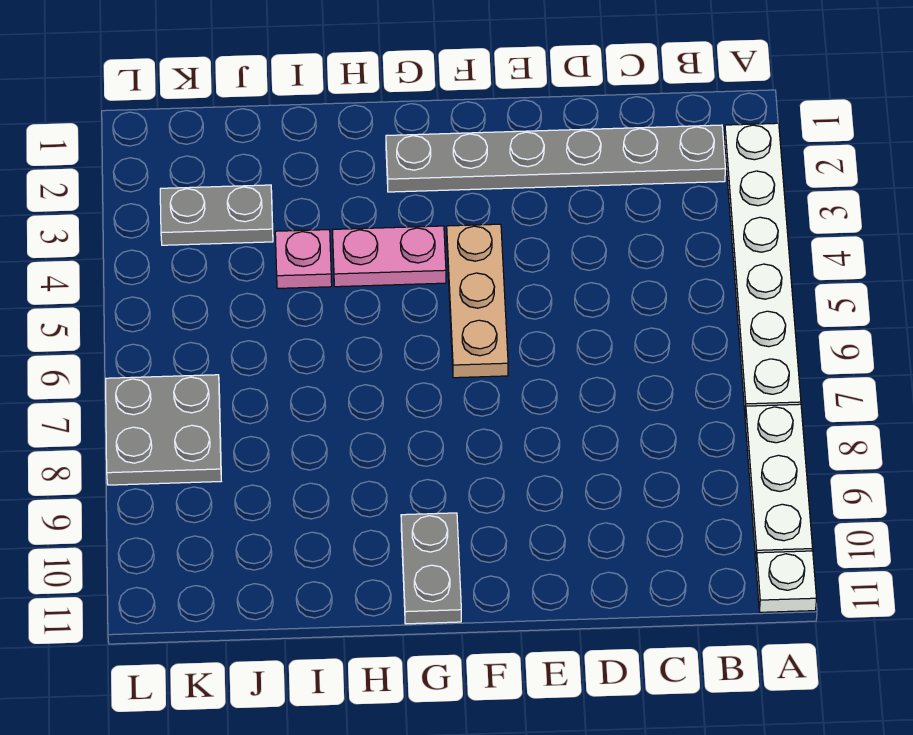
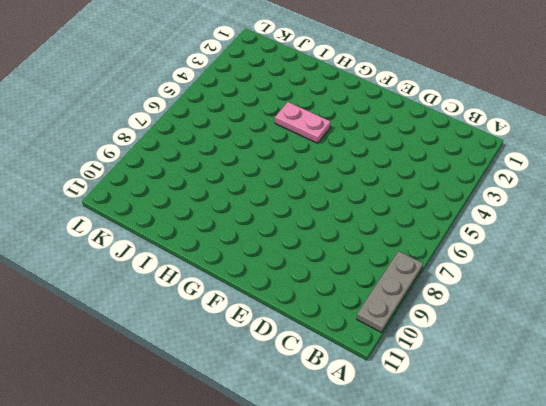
grey 1x3 plate [357,251,423,333] -> white 1x3 plate [745,404,813,559]
none -> white 1x6 plate [724,123,801,412]
none -> white 1x1 plate [756,551,817,612]

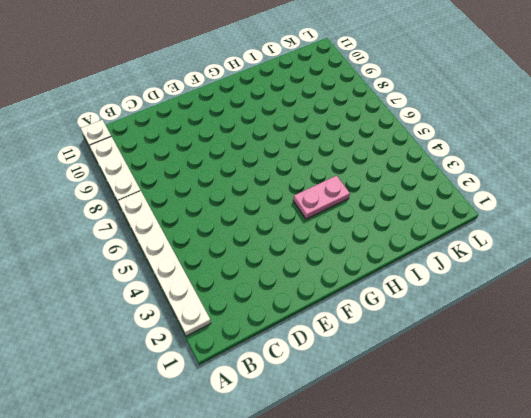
none -> grey 1x6 plate [386,125,726,192]
none -> tan 1x3 plate [447,224,508,378]

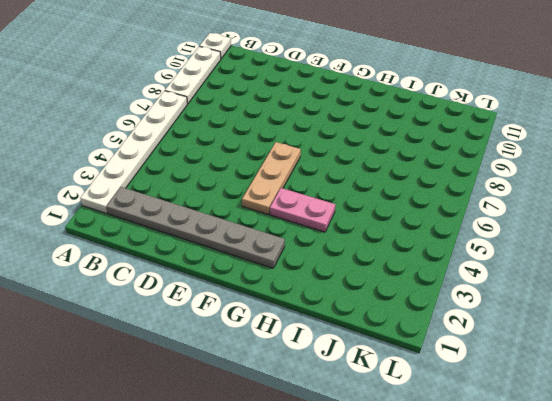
none -> grey 1x2 plate [401,513,461,624]
none -> pink 1x1 plate [275,230,332,288]

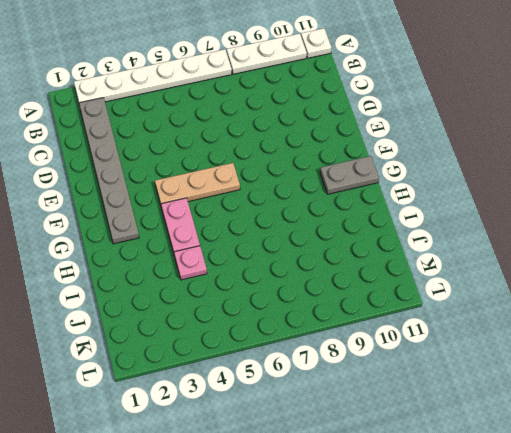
none -> grey 1x2 plate [160,185,273,245]
none -> grey 2x2 plate [106,375,221,485]

